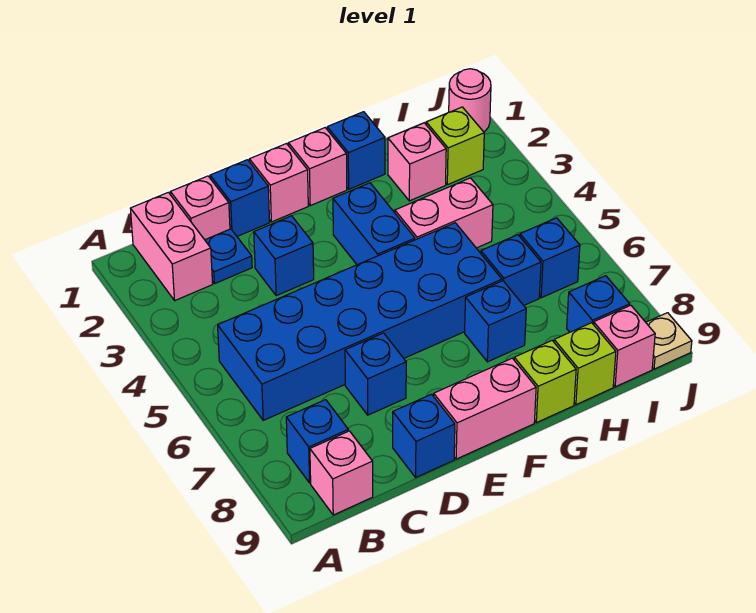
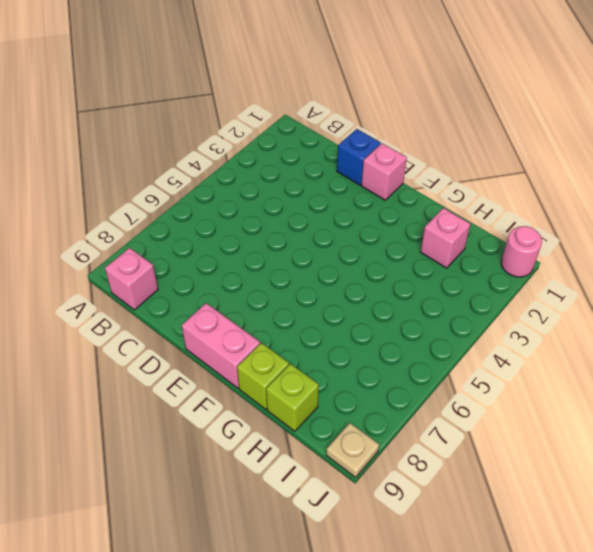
none -> pink 1x2 brick [130,192,213,300]
none -> blue 2x6 brick [218,223,502,420]
none -> blue 1x1 brick [286,400,348,483]

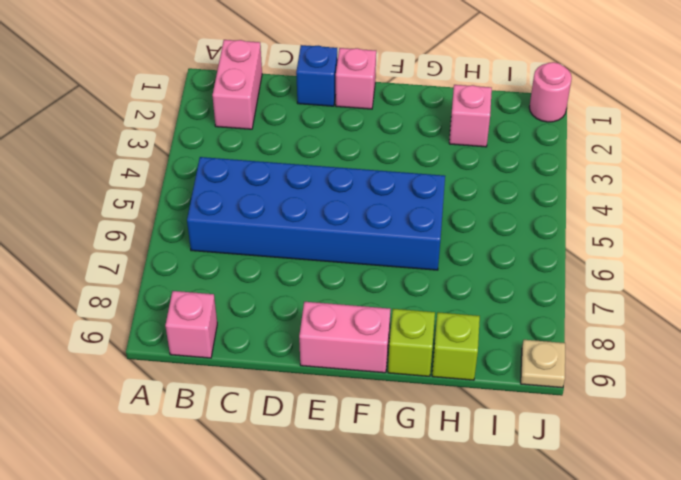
none -> blue 1x1 brick [286,400,348,483]
none -> pink 1x1 brick [170,176,230,240]
none -> blue 1x1 plate [205,229,252,284]

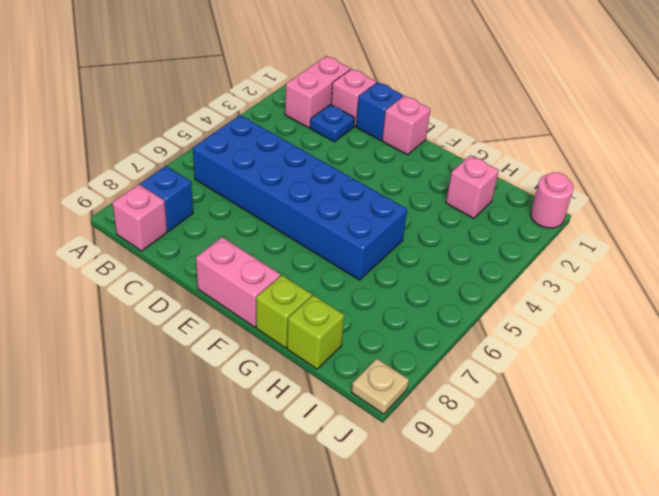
none -> blue 1x1 brick [254,216,314,296]
none -> blue 1x1 brick [345,333,406,415]
none -> blue 1x1 brick [393,394,455,477]

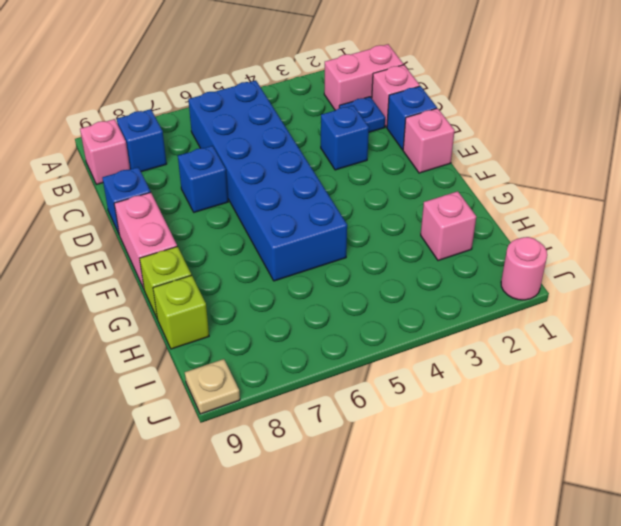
none -> pink 1x1 brick [288,128,347,206]
none -> blue 1x2 brick [333,183,415,265]
none -> blue 1x1 brick [327,112,385,189]

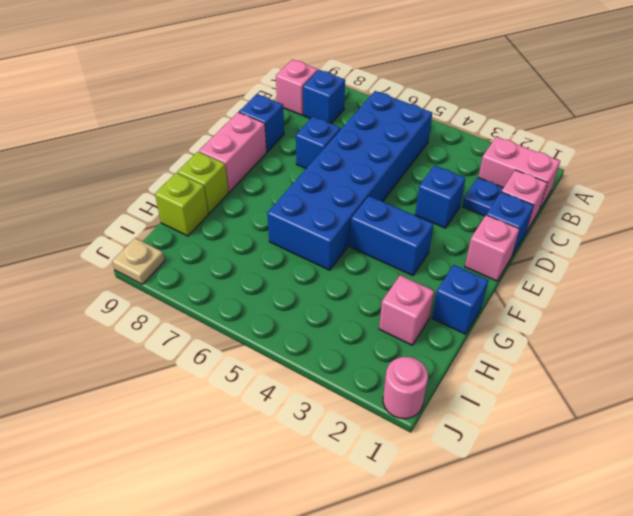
none -> pink 1x1 brick [288,128,347,206]
none -> pink 1x2 brick [395,178,493,248]
none -> blue 1x1 brick [465,281,526,362]

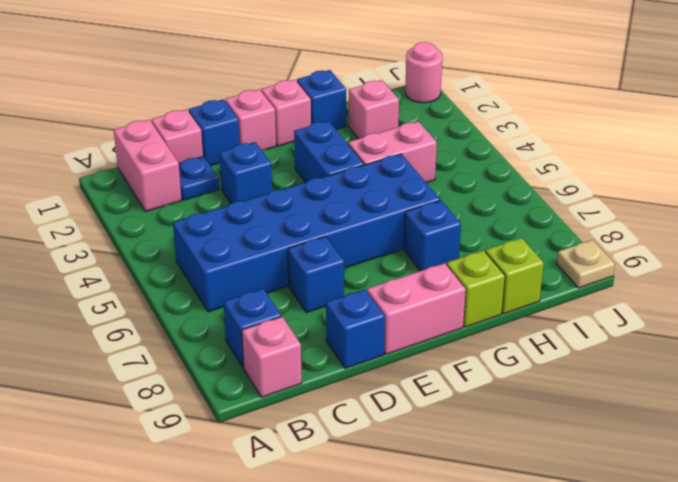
none -> blue 1x1 brick [481,235,541,305]
none -> lime 1x1 brick [426,107,484,185]
none -> blue 1x1 brick [520,218,580,298]

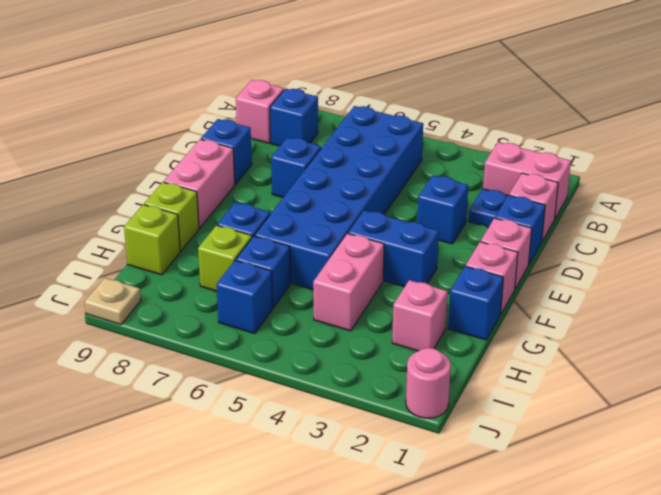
lime 1x1 brick [198,225,252,291] -> lime 1x1 brick moved to [426,107,484,185]
none -> blue 1x1 brick [567,276,630,332]
none -> pink 1x1 brick [594,305,655,387]

